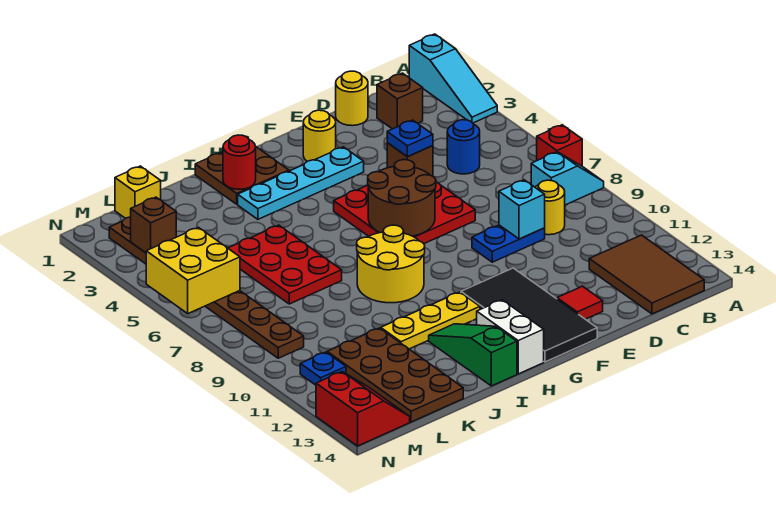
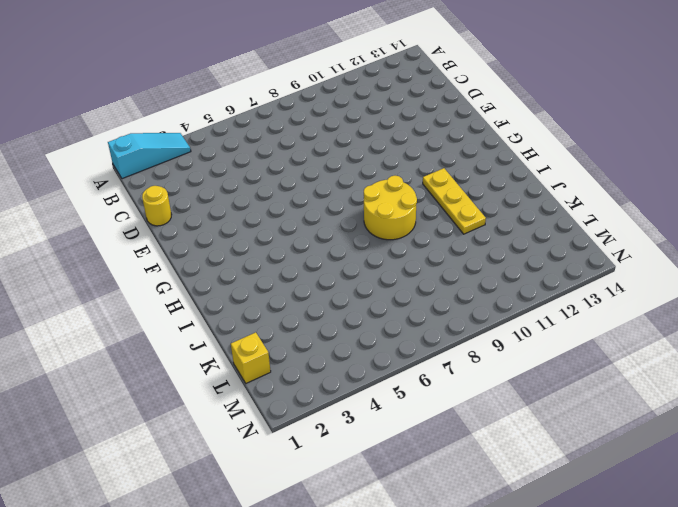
none -> red 1x1 brick [537,125,582,166]
none -> cyan 1x2 slope [531,152,604,205]
none -> brown 2x3 tile [589,235,704,314]
none -> brown 1x1 brick [377,73,423,129]

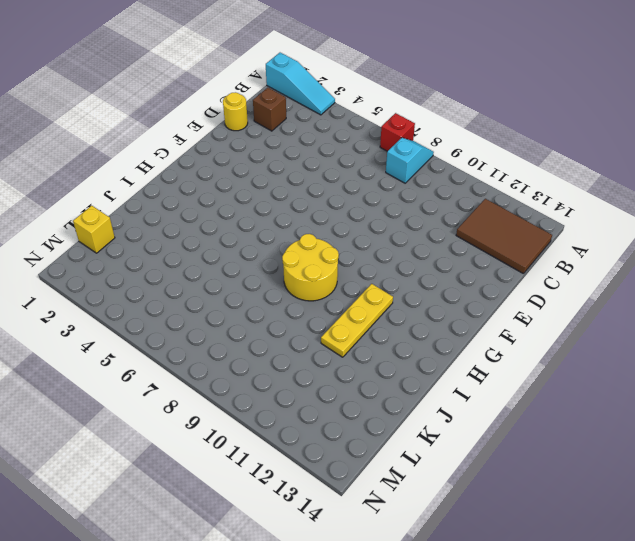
none -> blue 1x1 round brick [447,120,480,174]
none -> yellow 1x1 round brick [535,180,565,235]
none -> blue 1x2 plate [472,225,545,262]
none -> red 3x3 plate [334,182,475,244]

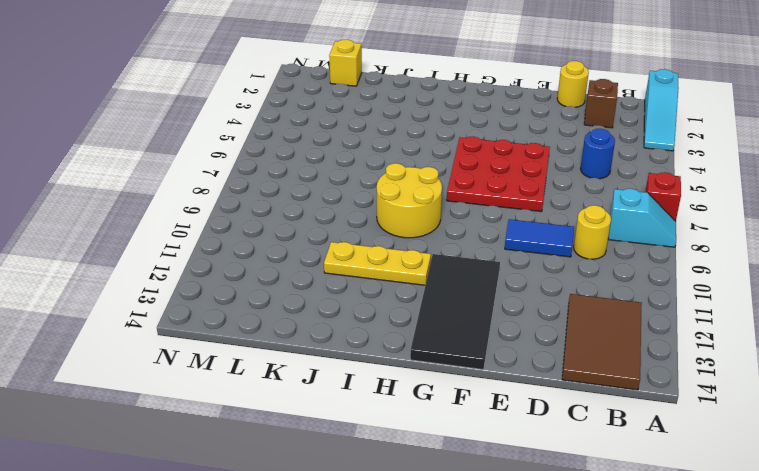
blue 1x2 tile [505,219,574,257] -> blue 1x2 plate [472,225,545,262]
none -> red 1x1 tile [557,286,603,319]
none -> yellow 1x1 round brick [303,110,336,161]
none -> cyan 1x4 plate [238,147,364,219]
none -> brown 2x2 plate [195,147,289,204]

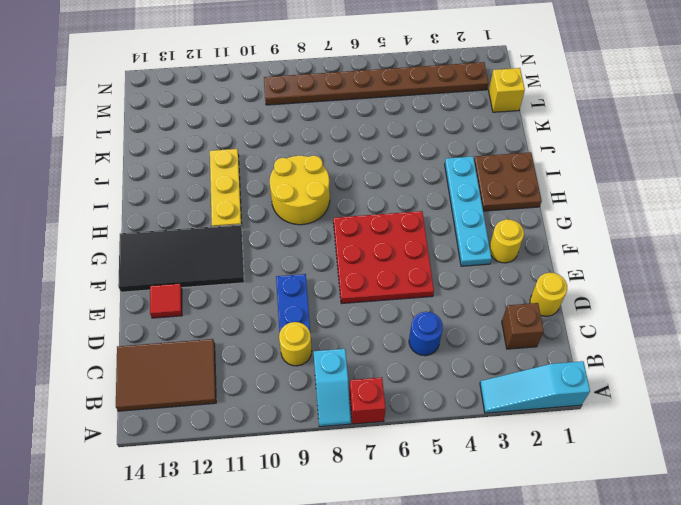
none -> white 1x2 brick [477,300,544,374]
none -> green 1x3 slope [429,324,517,386]
none -> red 2x3 plate [228,225,342,304]
none -> brown 2x4 plate [327,328,463,422]

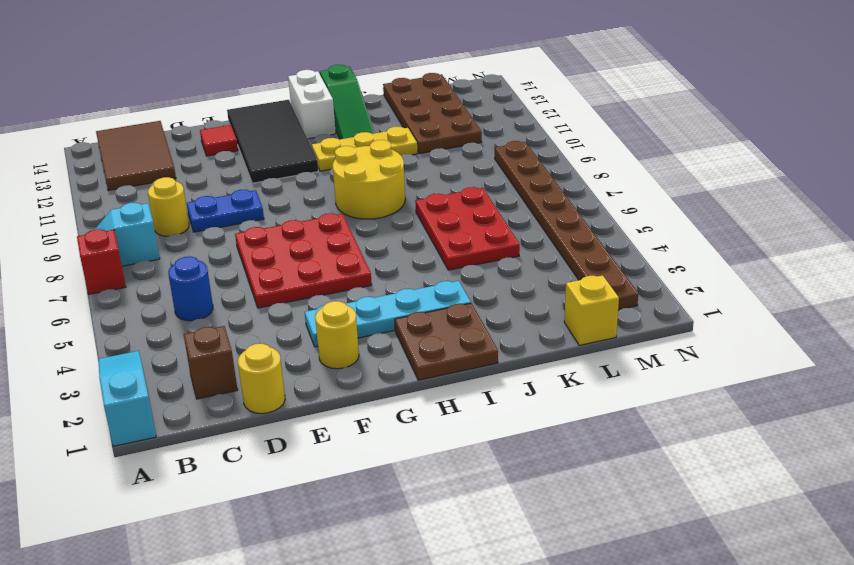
none -> blue 1x1 plate [300,352,346,385]
none -> red 2x2 slope [316,372,410,446]
none -> cyan 1x1 brick [499,180,545,239]
none -> brown 1x1 brick [387,143,433,176]

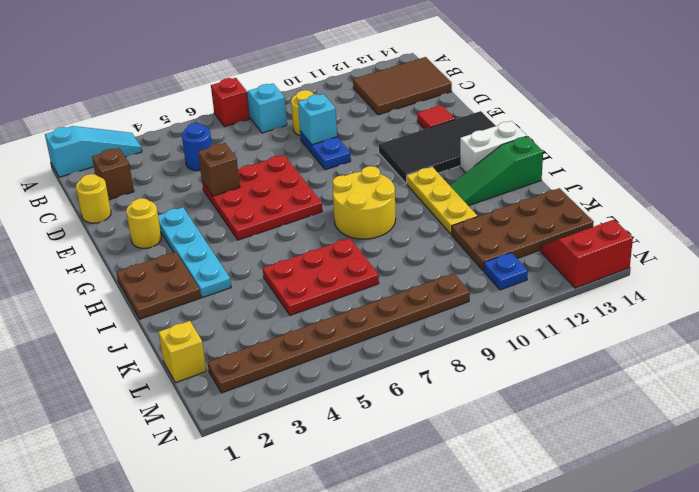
none -> brown 2x2 round brick [368,160,436,236]
none -> red 1x1 round brick [223,135,256,189]
none -> brown 1x1 brick [131,197,176,253]
none -> yellow 2x2 brick [146,228,240,313]

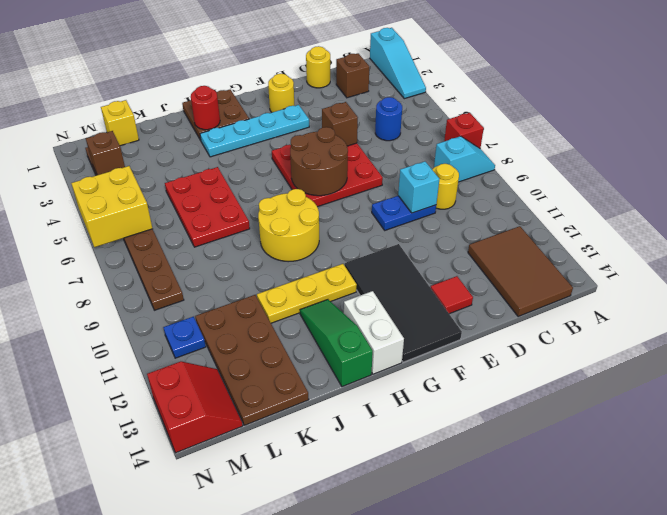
none -> blue 1x1 plate [387,120,433,157]

